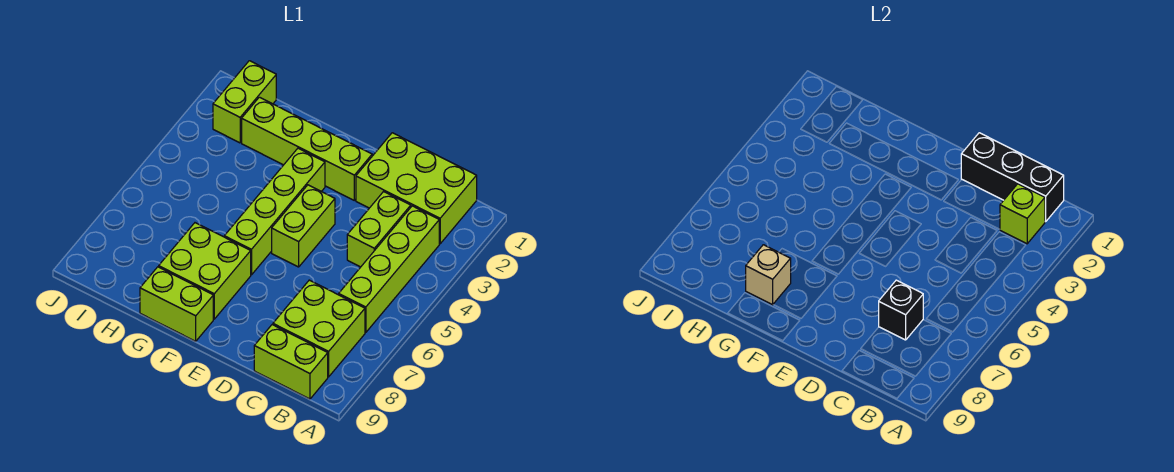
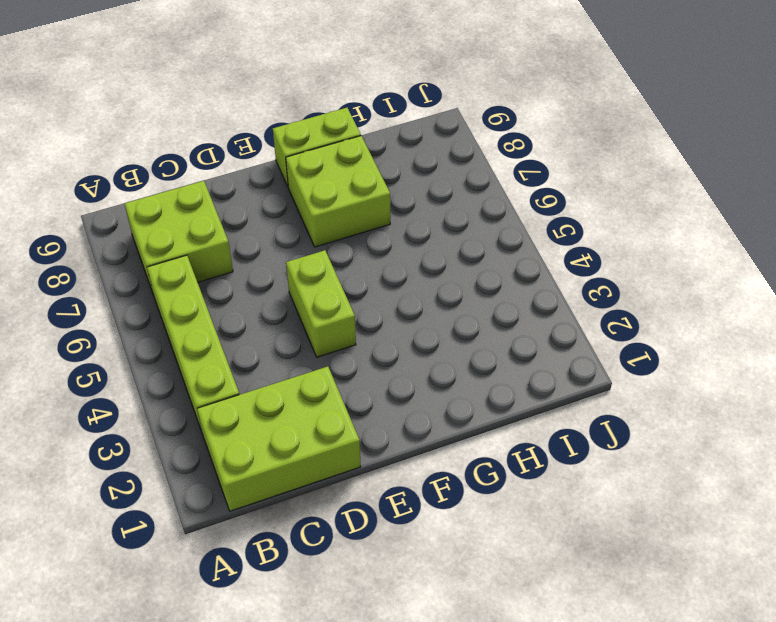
none -> lime 1x2 brick [254,325,328,399]
none -> lime 1x2 brick [347,192,411,267]
none -> lime 1x4 brick [242,97,372,200]

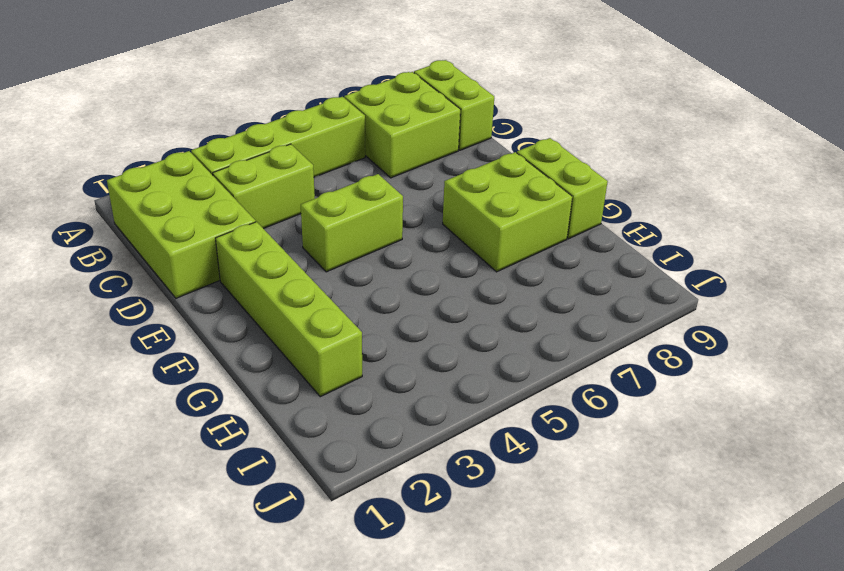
none -> lime 1x4 brick [224,148,325,275]
none -> lime 1x2 brick [213,61,276,143]
none -> black 1x3 brick [961,133,1064,222]

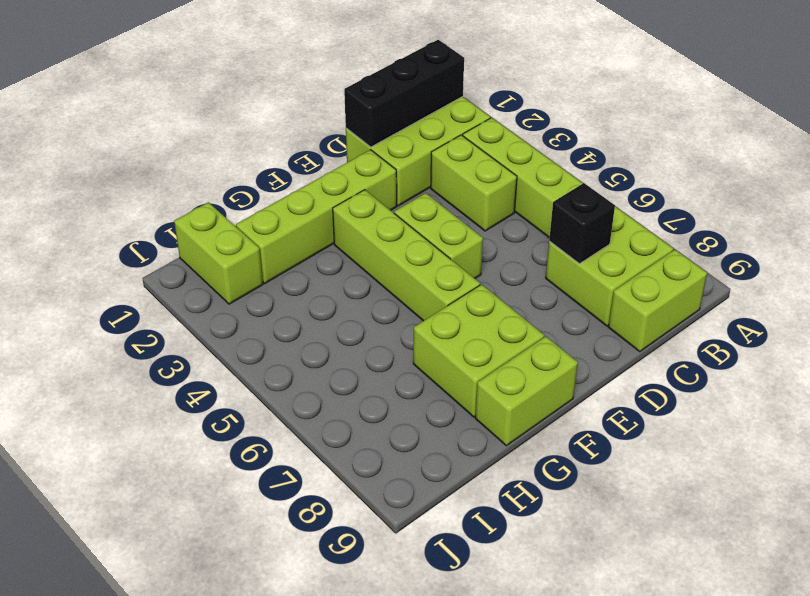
none -> lime 1x1 brick [1000,184,1045,244]
none -> tan 1x1 brick [746,245,791,305]

